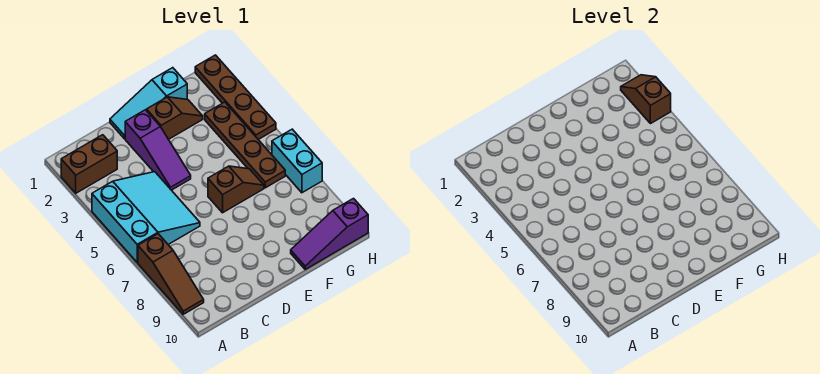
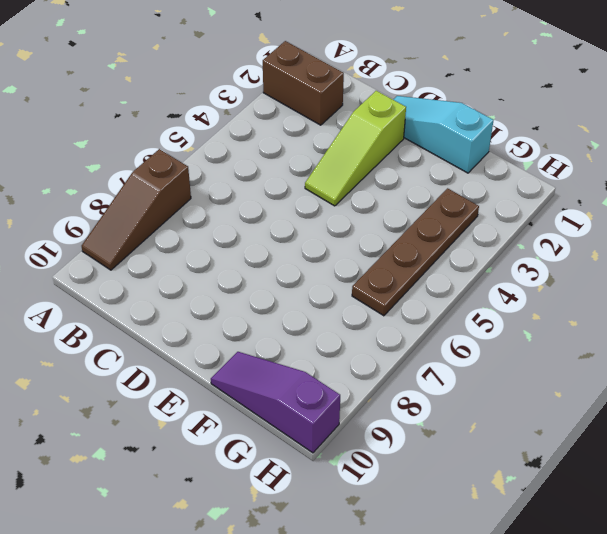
lime 1x3 slope [305,91,406,206] -> purple 1x3 slope [125,110,191,190]
none -> cyan 3x3 slope [92,172,200,262]
none -> brown 1x2 slope [147,97,203,139]
none -> brown 1x2 slope [208,166,264,213]

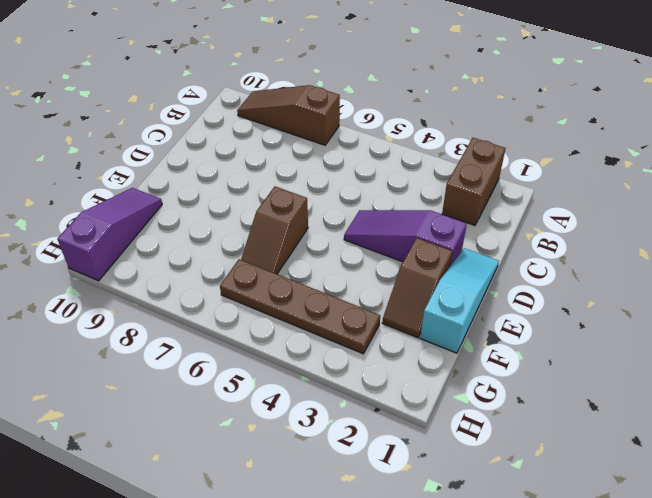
none -> cyan 3x3 slope [92,172,200,262]
none -> brown 1x4 plate [195,55,276,140]
none -> cyan 1x2 brick [272,129,322,193]

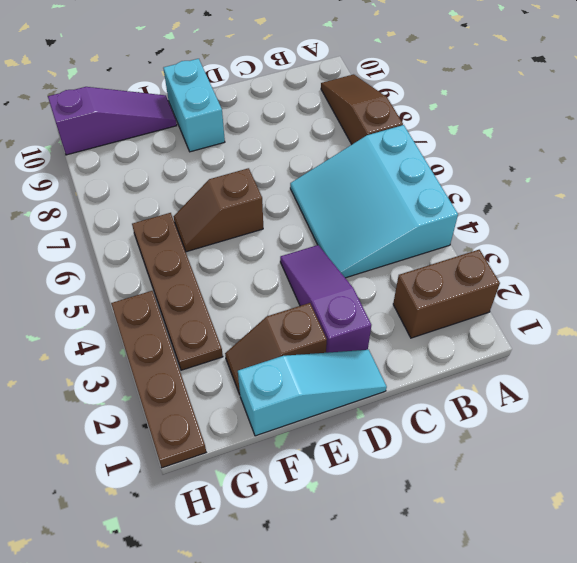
cyan 1x2 brick [164,59,225,152] -> cyan 1x2 brick moved to [272,129,322,193]
none -> brown 1x2 slope [621,75,671,124]

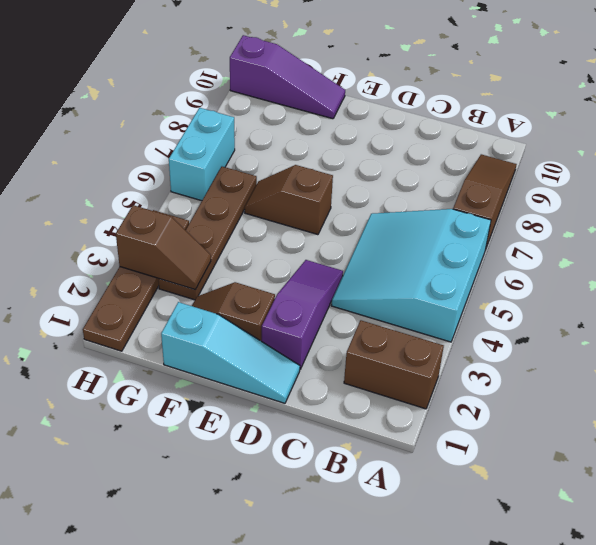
brown 1x2 slope [116,205,211,289] -> brown 1x2 slope turned to [621,75,671,124]

